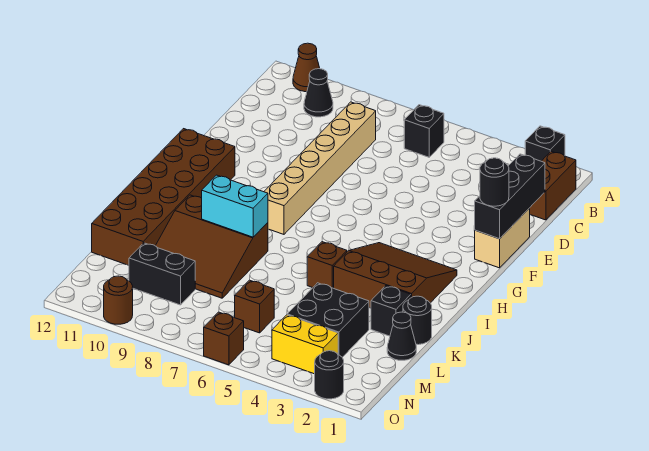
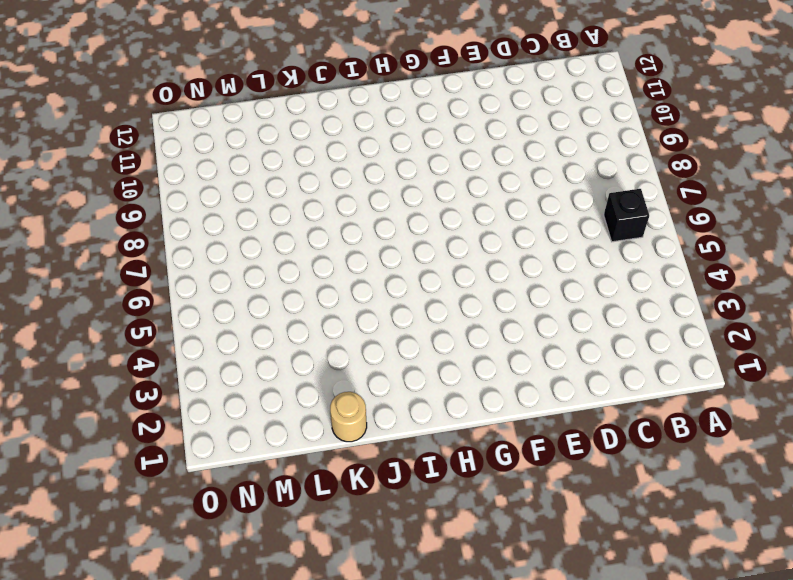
tan 1x1 round brick [330,392,367,442] -> black 1x1 round brick [403,296,432,345]
none -> black 1x1 brick [525,126,565,161]
none -> brown 1x1 cone [293,43,320,92]
none -> brown 1x2 brick [530,151,576,220]

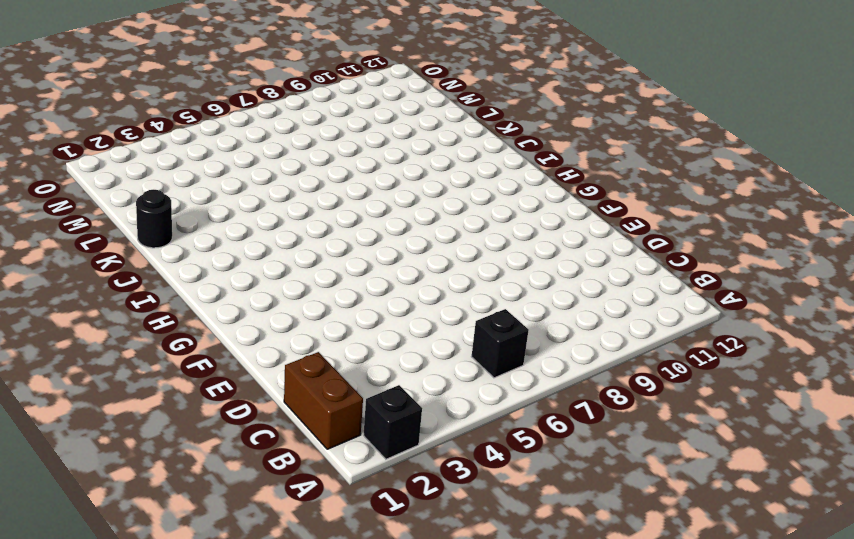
none -> brown 1x1 cone [293,43,320,92]
none -> black 1x1 cone [304,69,333,117]
none -> tan 1x6 brick [264,102,376,234]

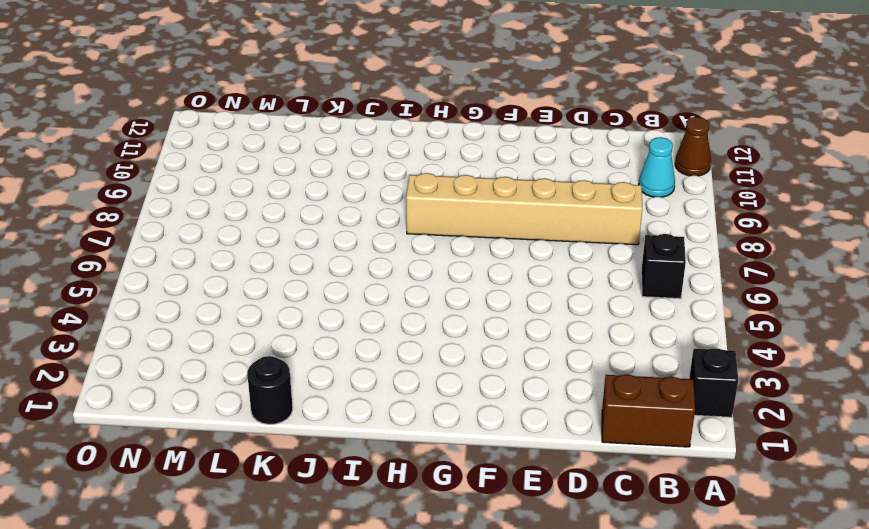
cyan 1x1 cone [639,137,675,197] -> black 1x1 cone [304,69,333,117]
none -> tan 1x2 brick [475,208,530,268]
none -> brown 2x6 brick [92,129,235,265]
none -> brown 3x3 slope [334,243,457,308]

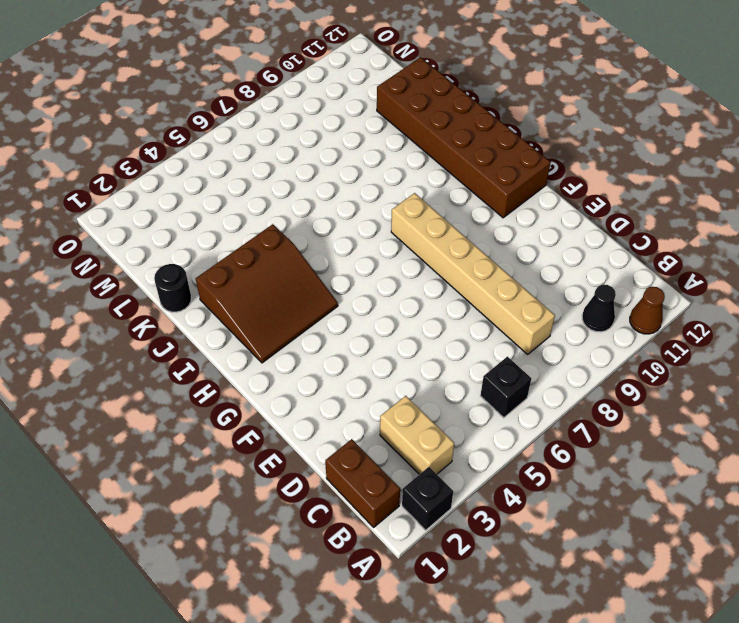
tan 1x2 brick [380,396,454,474] -> tan 1x2 brick moved to [475,208,530,268]
none -> brown 1x1 brick [307,242,347,288]
none -> brown 3x3 slope [156,195,268,298]
none -> black 1x1 brick [371,286,411,336]

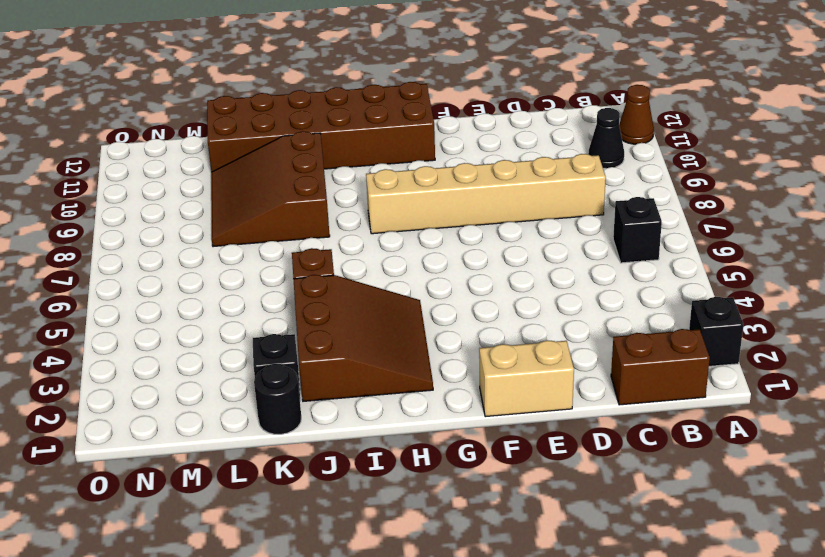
none -> black 1x1 cone [387,312,416,360]
none -> black 2x2 brick [287,283,369,357]
none -> brown 1x1 brick [235,280,274,333]

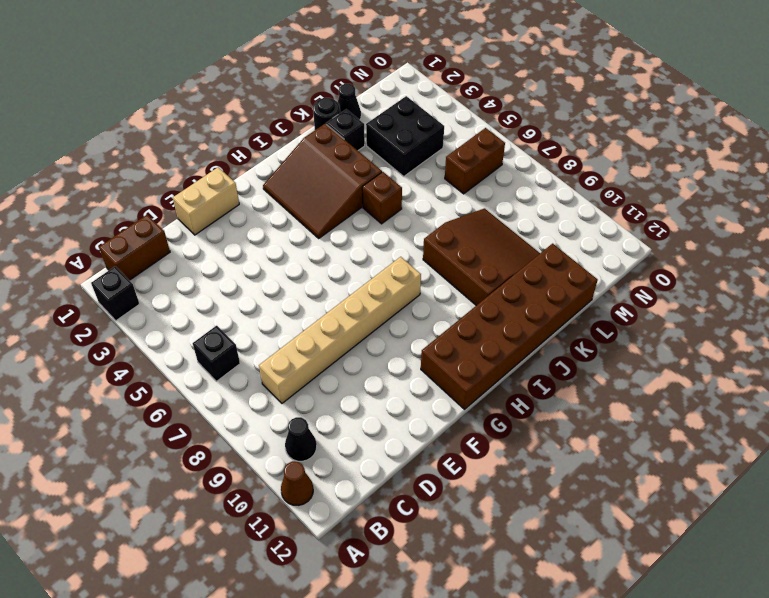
brown 1x2 brick [445,128,505,194] -> brown 1x1 brick [235,280,274,333]
none -> black 1x2 brick [129,243,195,305]
none -> yellow 1x2 brick [272,315,338,374]
none -> black 1x1 round brick [315,351,344,399]

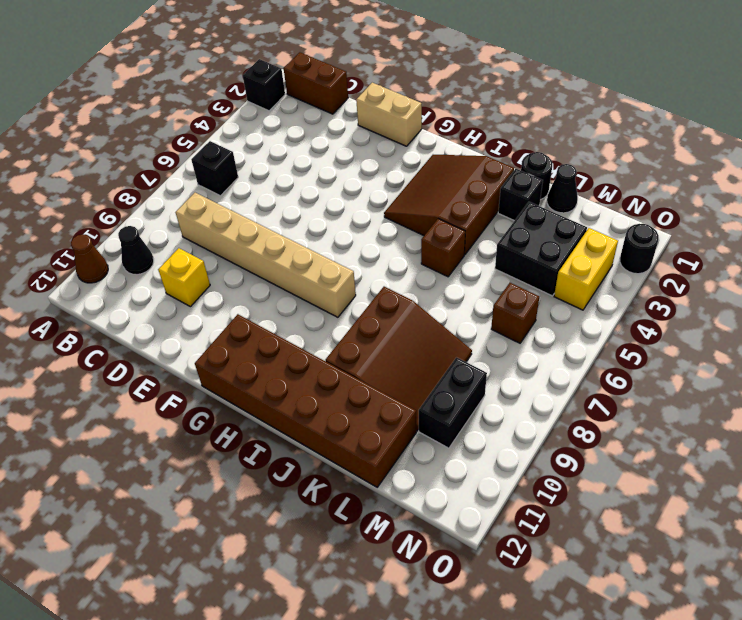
yellow 1x1 brick [158,248,210,307] -> none
none -> brown 1x1 brick [204,312,244,365]
none -> brown 1x1 round brick [104,276,133,324]
none -> black 1x3 brick [474,154,545,239]

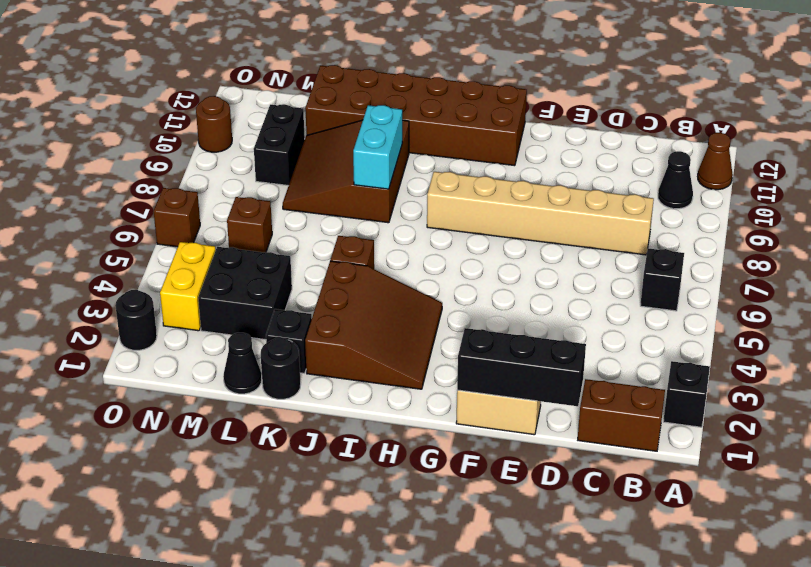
none -> black 1x1 round brick [480,158,509,206]

